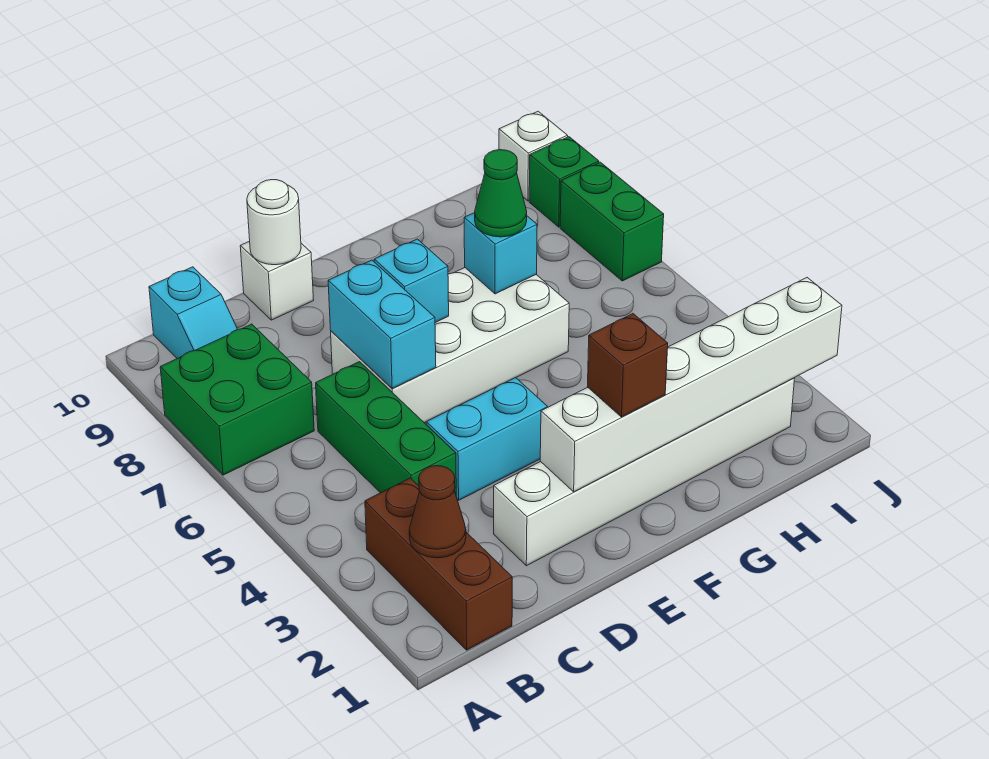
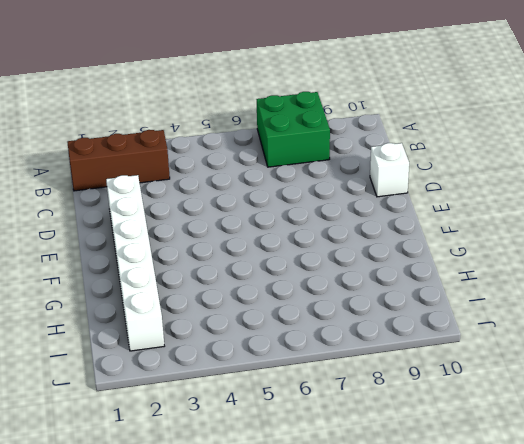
none -> cyan 1x2 slope [149,267,238,359]
none -> green 1x3 brick [316,362,456,494]
none -> cyan 1x2 brick [426,378,548,500]

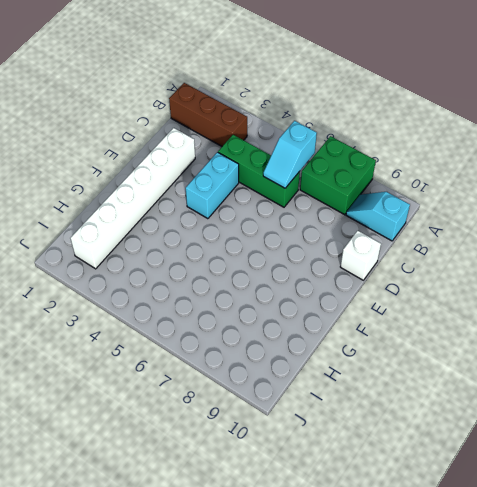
cyan 1x2 slope [263,121,317,188] -> none
none -> white 2x4 brick [331,268,569,423]
none -> green 1x2 brick [560,162,664,281]
none -> green 1x1 brick [529,137,599,227]

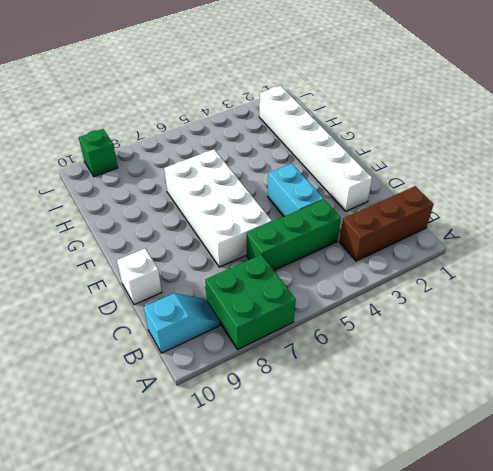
none -> green 1x2 brick [560,162,664,281]
none -> white 1x1 brick [499,111,568,201]
none -> brown 1x1 cone [409,466,466,558]

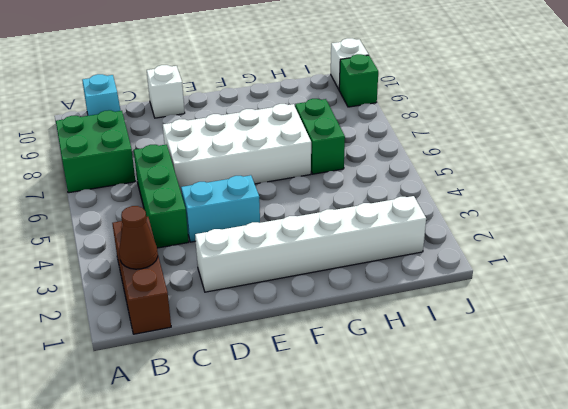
green 1x2 brick [295,99,345,174] -> green 1x2 brick moved to [560,162,664,281]
none -> cyan 1x2 brick [328,260,436,388]
none -> white 1x1 round brick [247,180,301,265]
none -> white 1x6 brick [540,278,842,492]

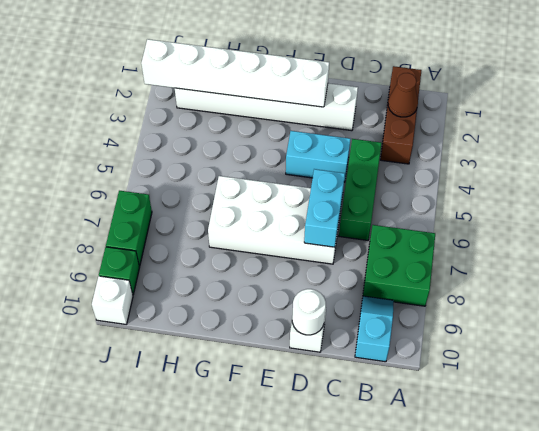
none -> cyan 1x1 brick [374,239,449,323]
none -> cyan 1x1 brick [464,213,537,294]
none -> brown 1x1 brick [587,314,668,417]

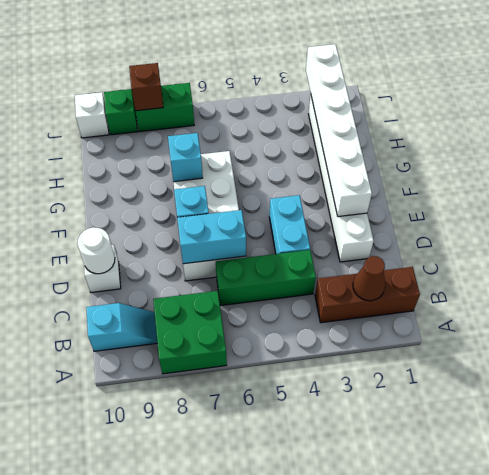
brown 1x1 brick [129,63,163,111] -> brown 1x1 brick moved to [587,314,668,417]
none -> green 1x1 cone [475,150,527,237]

